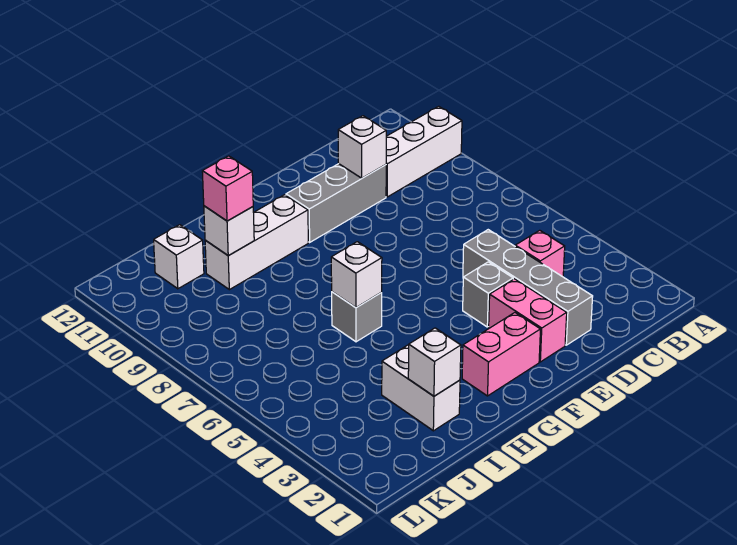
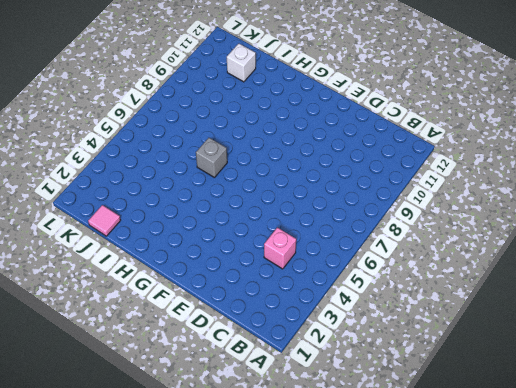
pink 1x1 tile [88,205,121,236] -> none
none -> white 1x3 brick [386,106,462,197]
none -> grey 1x4 brick [463,230,593,345]
none -> grey 1x3 brick [286,164,386,242]

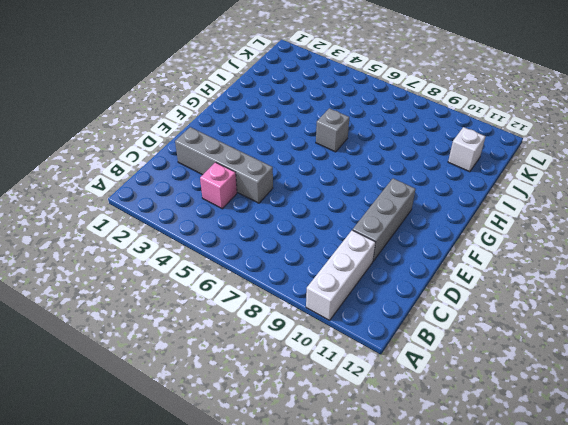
none -> pink 1x2 brick [489,279,567,362]
none -> grey 1x1 brick [463,262,513,327]
none -> pink 1x2 brick [462,313,541,396]

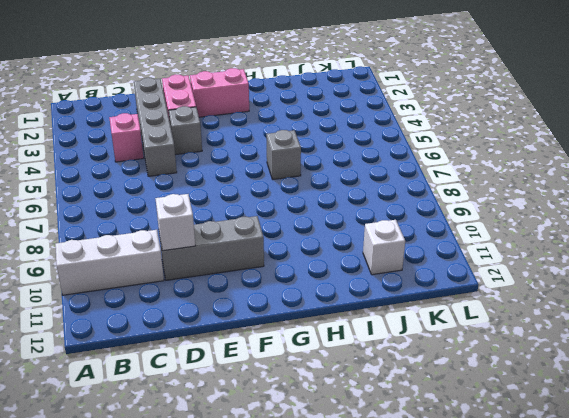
none -> white 1x3 brick [205,195,308,290]
none -> white 1x2 brick [382,345,460,431]
none -> white 1x1 brick [331,242,382,308]

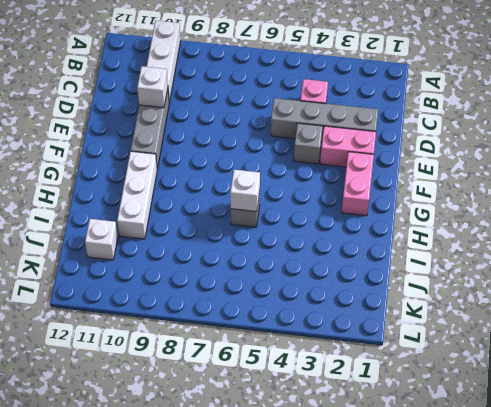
none -> white 1x2 brick [382,345,460,431]
none -> white 1x1 brick [408,328,461,396]
none -> white 1x1 brick [204,206,254,256]

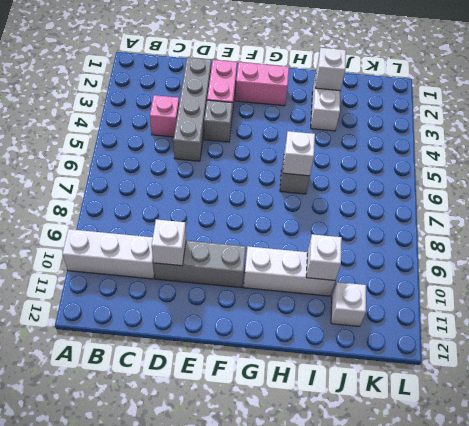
none -> pink 1x1 brick [202,156,253,221]

